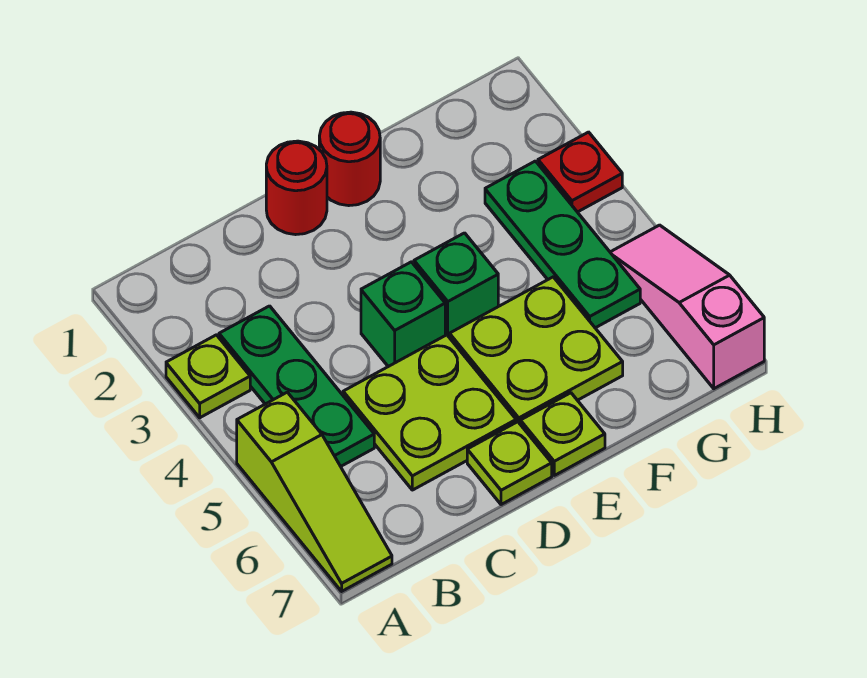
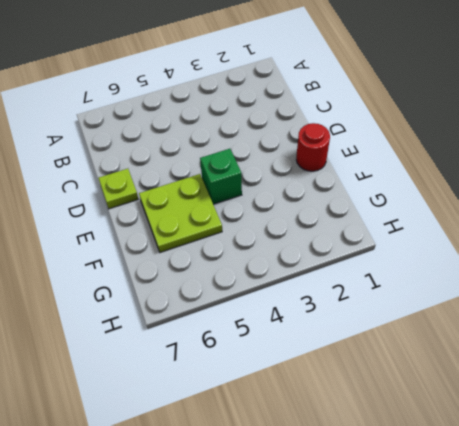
none -> lime 1x1 plate [166,335,250,418]
none -> lime 1x3 slope [237,392,392,591]
none -> green 1x3 plate [219,306,374,466]

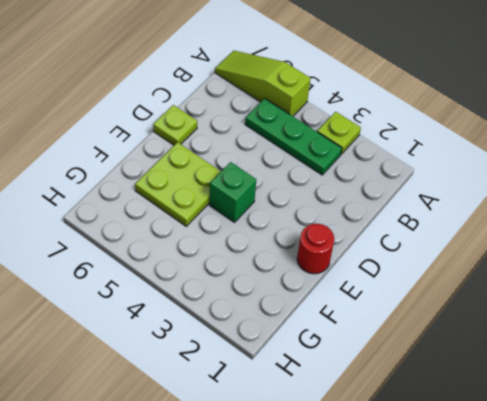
none -> lime 2x2 plate [343,335,516,490]
none -> red 1x1 round brick [266,141,327,235]
none -> green 1x1 brick [361,262,445,367]

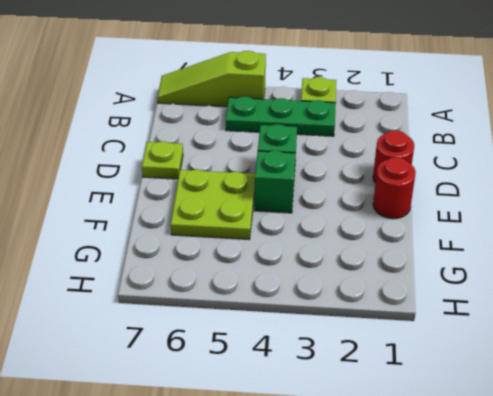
none -> lime 2x2 plate [343,335,516,490]
none -> lime 1x1 plate [520,393,605,475]
none -> green 1x3 plate [485,161,640,328]

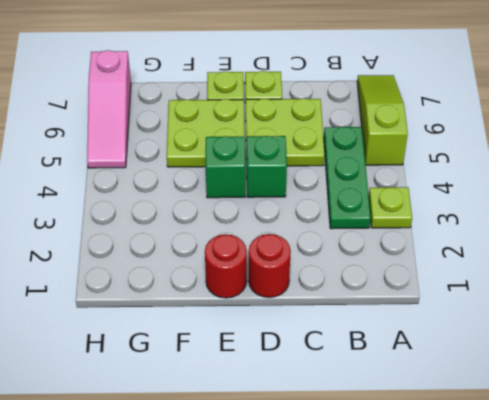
none -> green 1x3 plate [485,161,640,328]
none -> red 1x1 plate [538,132,622,212]

